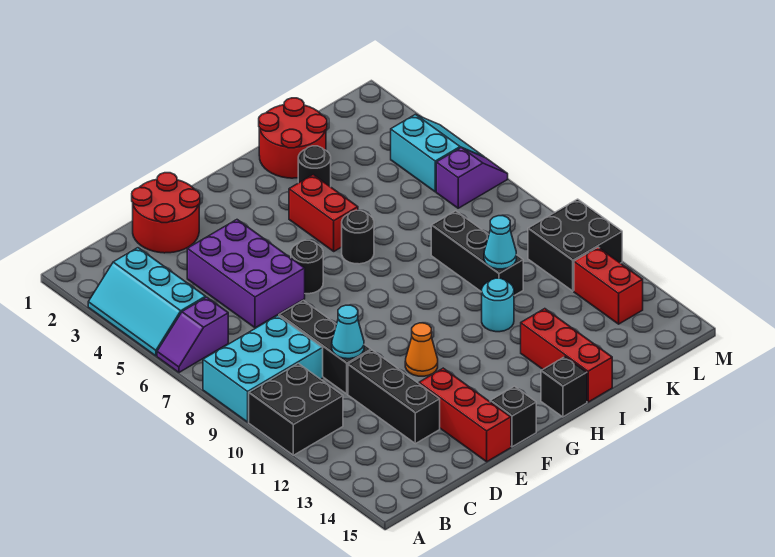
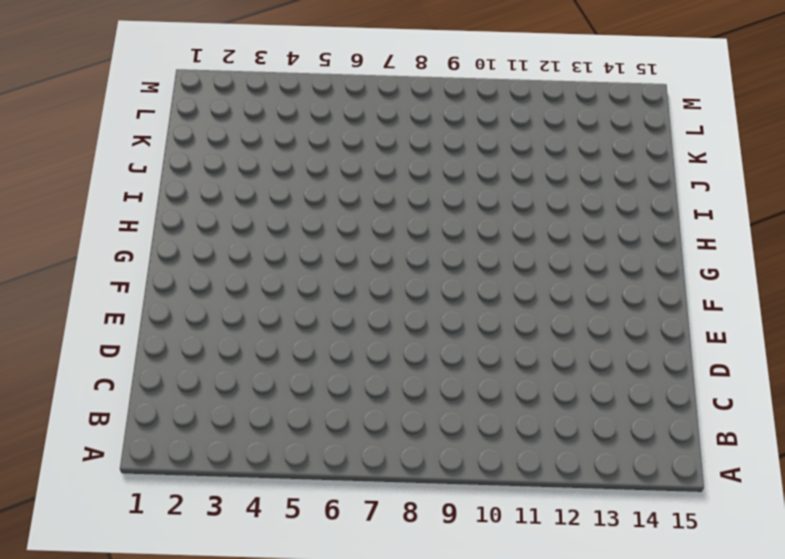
none -> cyan 2x3 slope [88,248,206,356]
none -> purple 1x2 slope [157,297,228,372]
none -> cyan 2x3 brick [203,315,323,422]

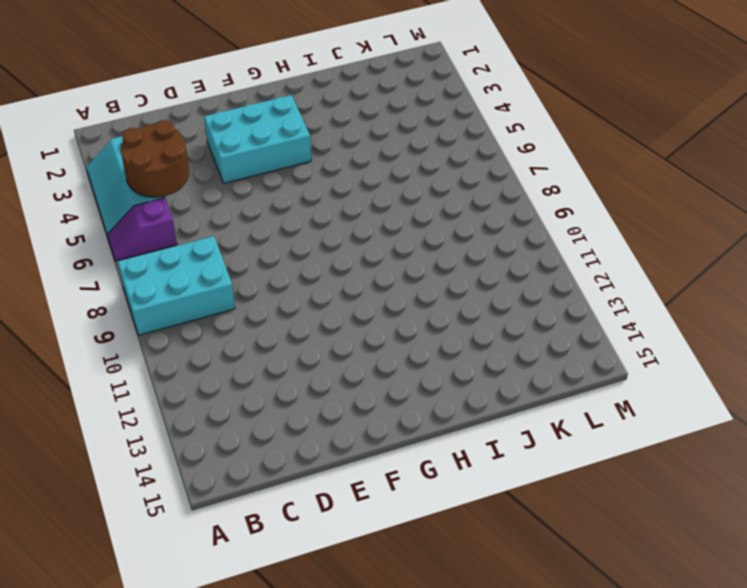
brown 2x2 round brick [121,120,189,197] -> none
cyan 2x3 brick [204,95,311,183] -> purple 2x3 brick [187,220,305,328]
none -> black 2x2 brick [249,363,343,455]
none -> red 2x2 round brick [132,173,200,253]
none -> black 1x3 brick [279,300,371,394]

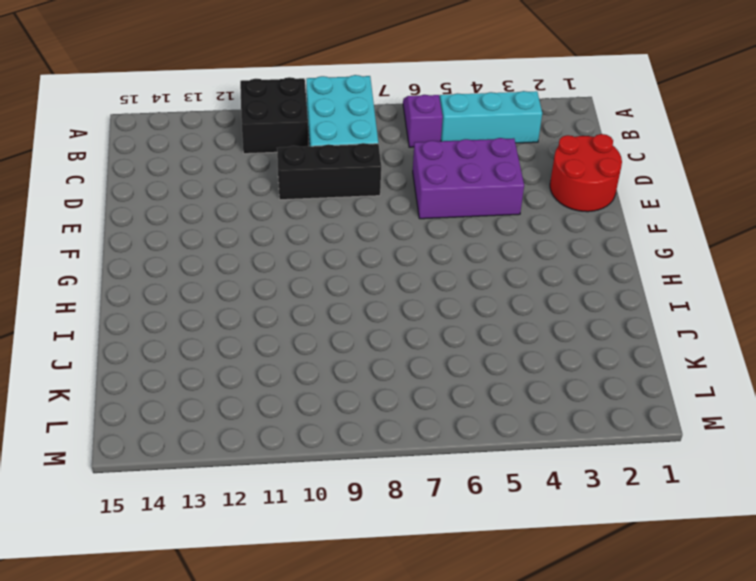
none -> black 1x3 brick [348,350,440,444]
none -> red 1x3 brick [419,368,511,462]
none -> black 1x1 round brick [291,240,323,294]

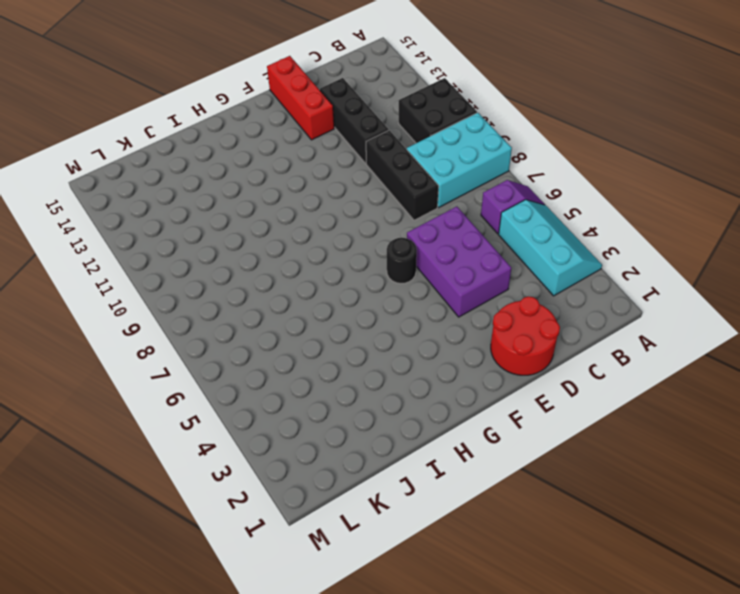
none -> orange 1x1 cone [405,323,438,376]
none -> black 1x1 brick [490,386,536,447]
none -> red 1x2 brick [289,175,358,251]

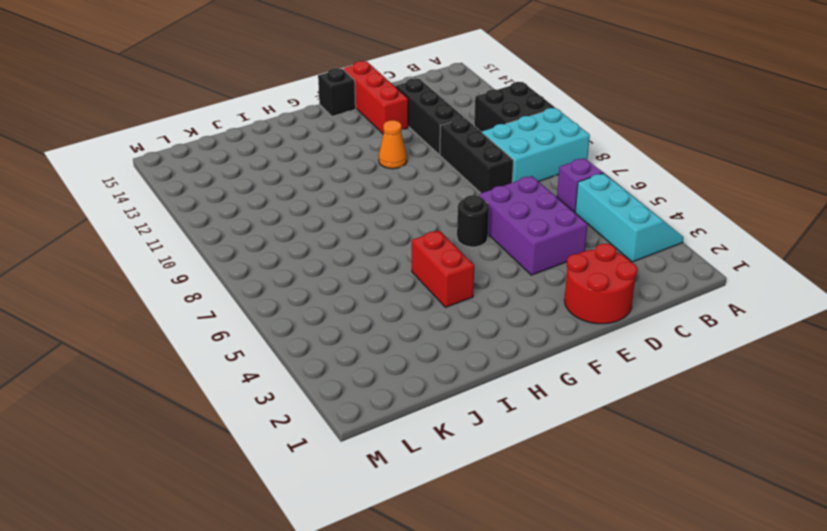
none -> black 1x1 round brick [342,210,374,264]
none -> black 1x1 brick [541,357,587,417]
none -> red 2x2 round brick [259,98,327,178]

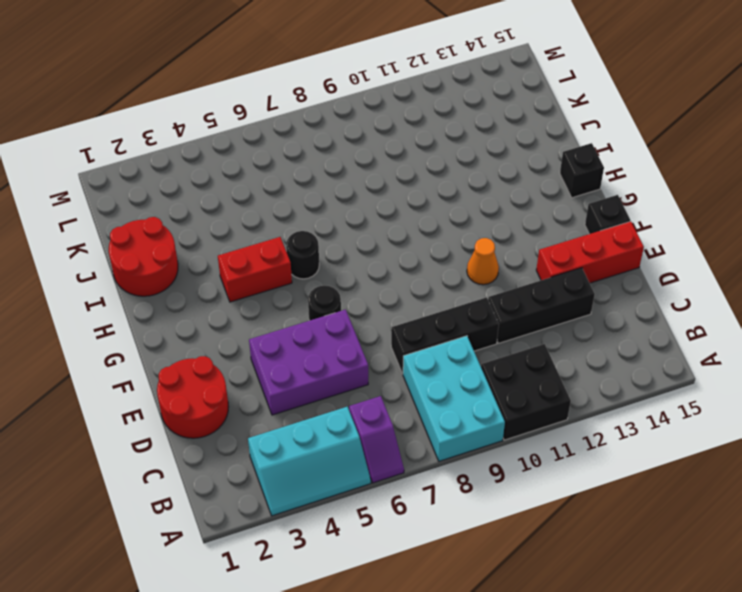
none -> black 1x1 round brick [298,146,331,187]
none -> cyan 1x1 round brick [482,278,514,332]
none -> red 1x3 brick [521,309,612,402]

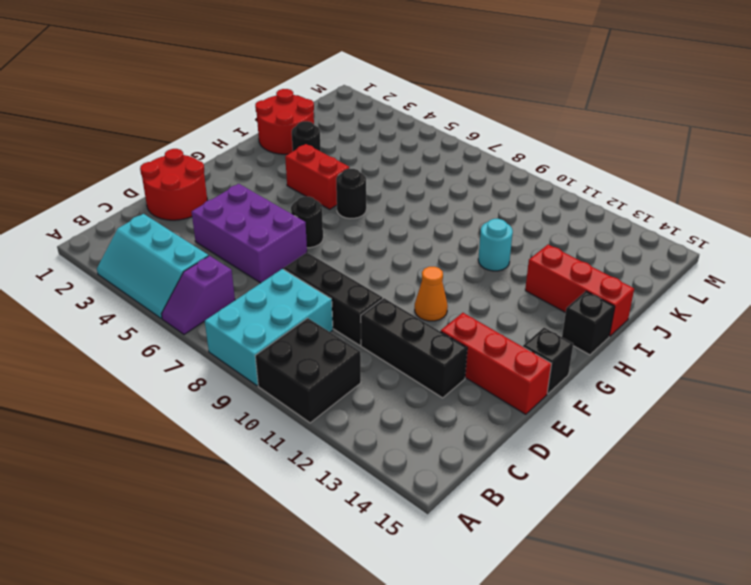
none -> black 1x3 brick [431,211,523,296]
none -> cyan 2x2 slope [391,114,484,192]
none -> purple 1x2 slope [436,148,508,208]

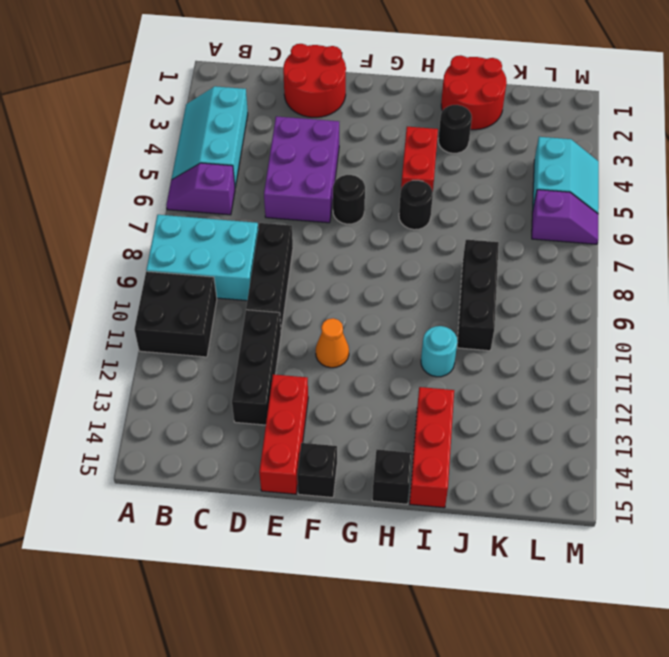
none -> black 2x2 brick [528,199,622,291]
none -> red 1x2 brick [574,247,643,324]
none -> cyan 1x1 cone [332,305,364,359]

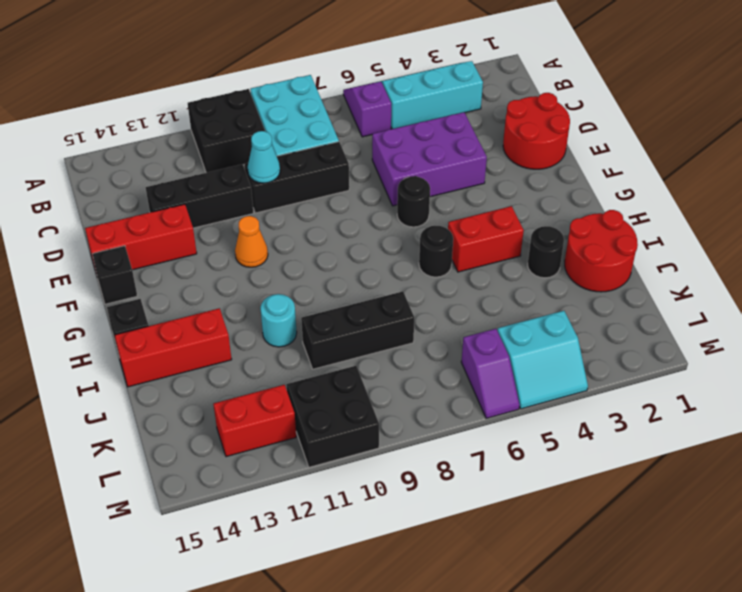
none -> cyan 1x1 cone [484,216,516,269]

